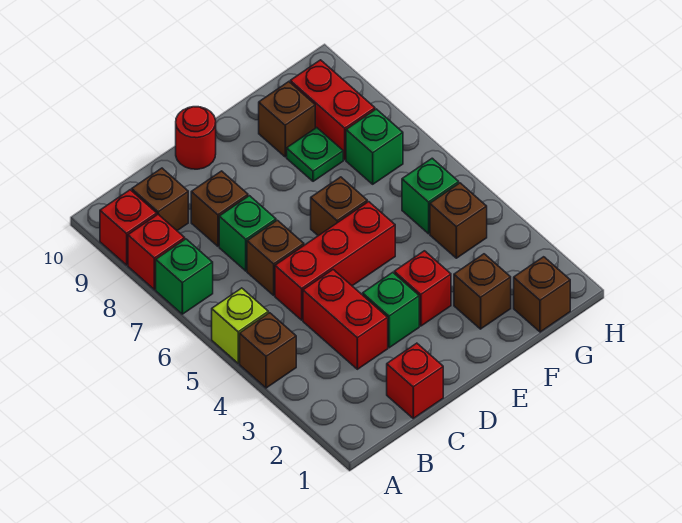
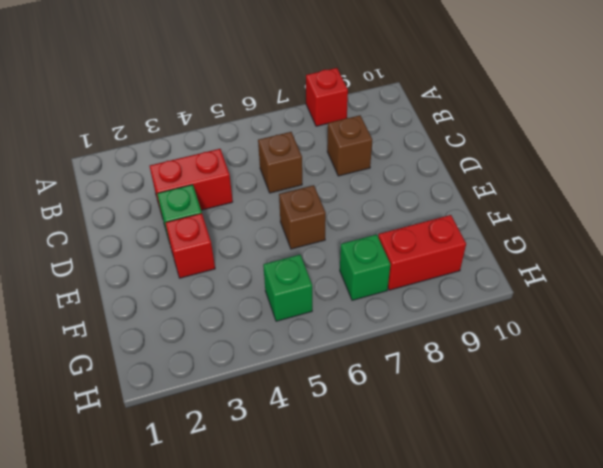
none -> brown 1x1 brick [240,313,296,388]
none -> lime 1x1 brick [212,288,268,363]
none -> green 1x1 brick [156,239,213,314]

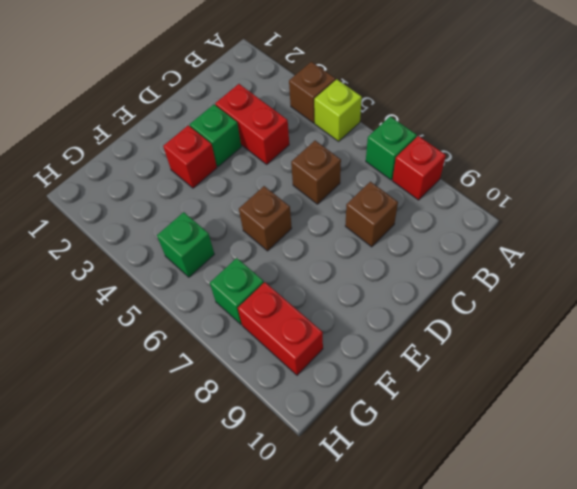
none -> red 1x1 brick [100,190,157,265]
none -> brown 1x1 brick [132,168,188,231]
none -> red 1x1 brick [387,343,443,418]

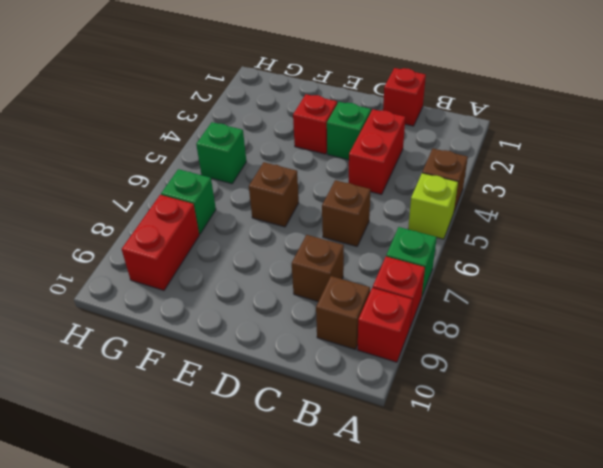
none -> red 1x3 brick [275,202,395,320]
none -> green 1x1 brick [219,196,276,271]
none -> red 1x1 round brick [176,107,216,169]

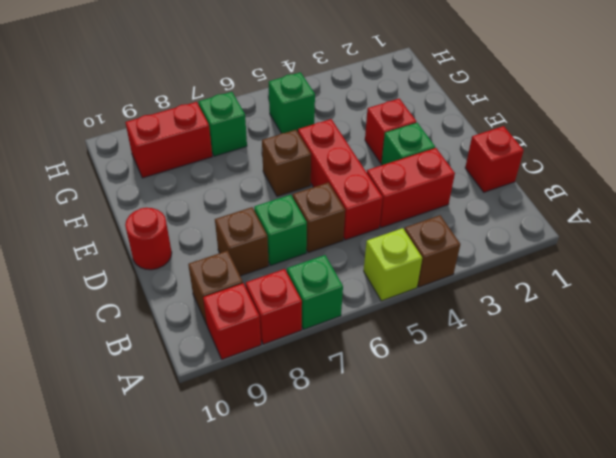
none -> brown 1x1 brick [454,254,511,329]
none -> green 1x1 plate [287,128,343,181]
none -> brown 1x1 brick [259,82,315,157]

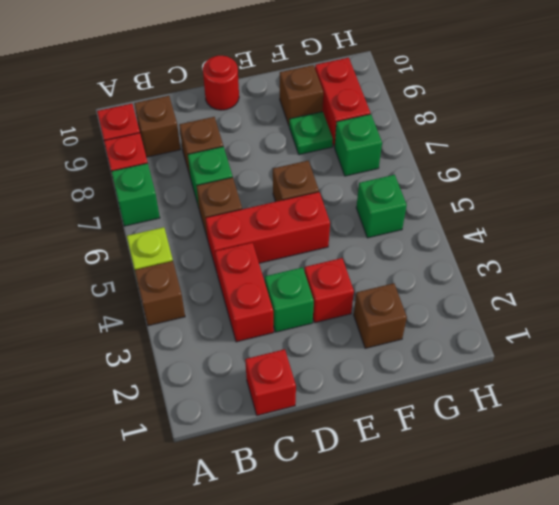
none -> brown 1x1 brick [514,257,570,332]
none -> brown 1x1 brick [430,183,487,258]

